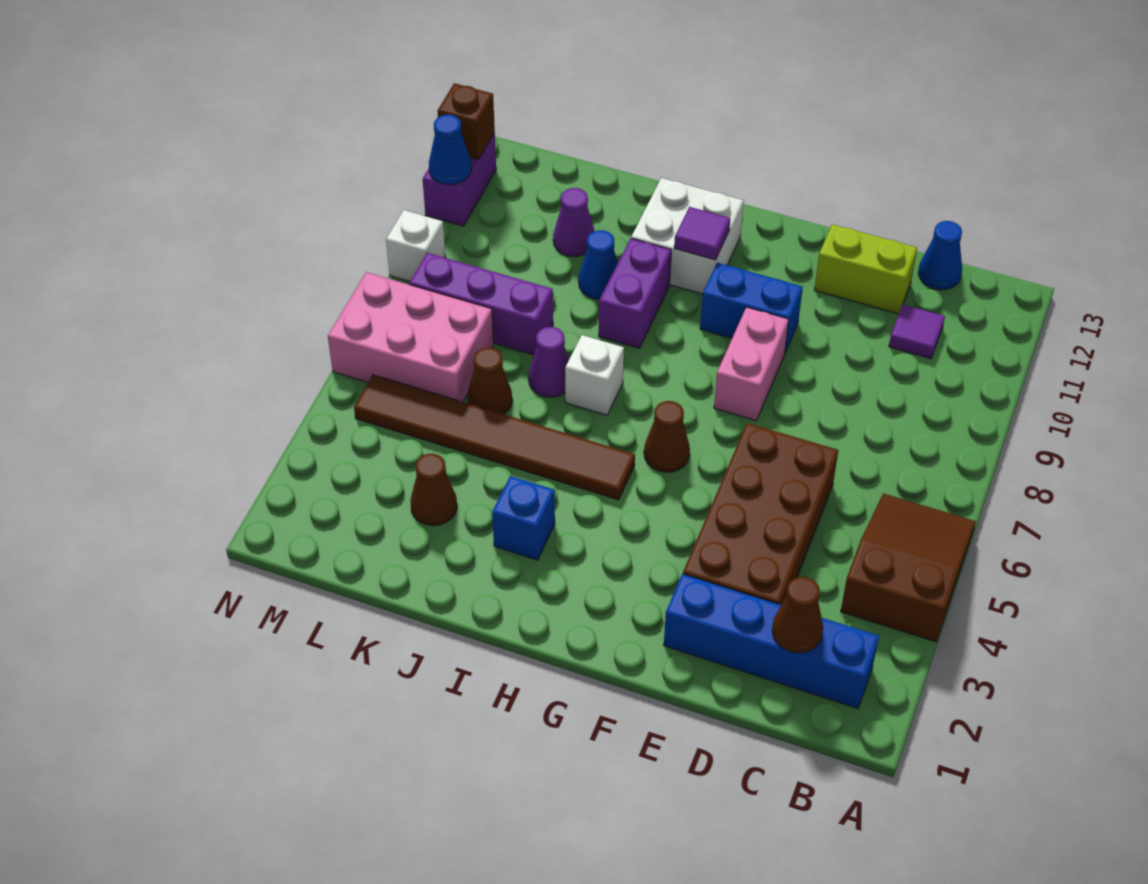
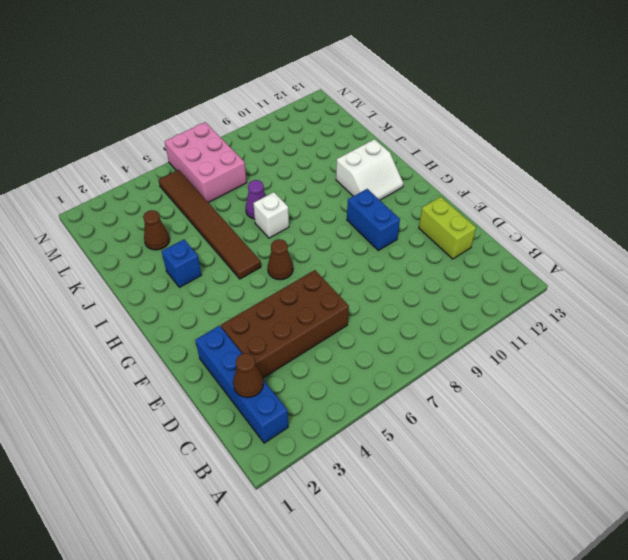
white 2x2 slope [336,139,403,200] -> white 2x2 brick [631,178,744,294]
none -> brown 2x3 slope [841,494,976,642]
none -> purple 1x1 tile [889,305,945,359]
none -> blue 1x1 cone [918,221,962,290]

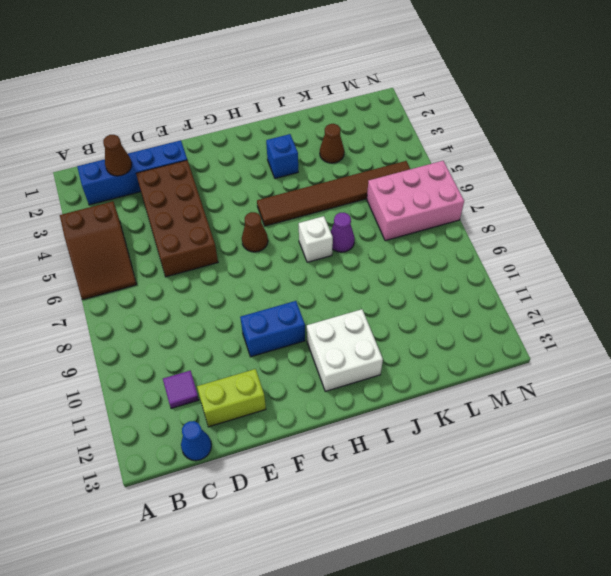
none -> pink 1x2 brick [714,307,789,421]
none -> purple 1x2 brick [599,239,671,348]
none -> blue 1x1 cone [579,230,618,299]

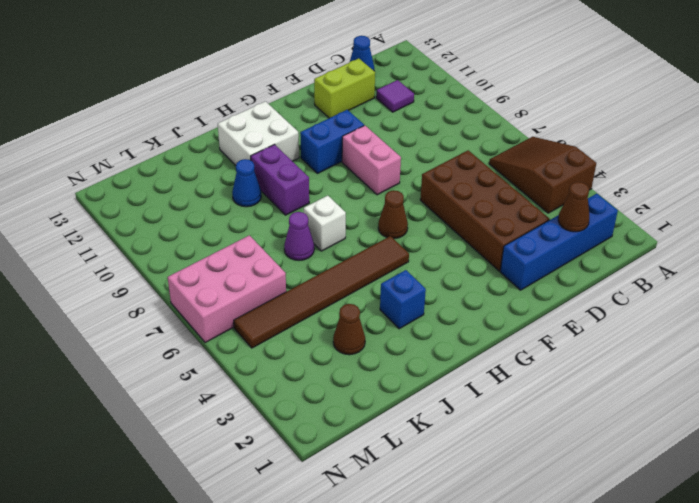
none -> brown 1x1 cone [467,348,512,414]
none -> purple 1x3 brick [409,253,553,355]
none -> purple 1x1 cone [553,188,594,257]

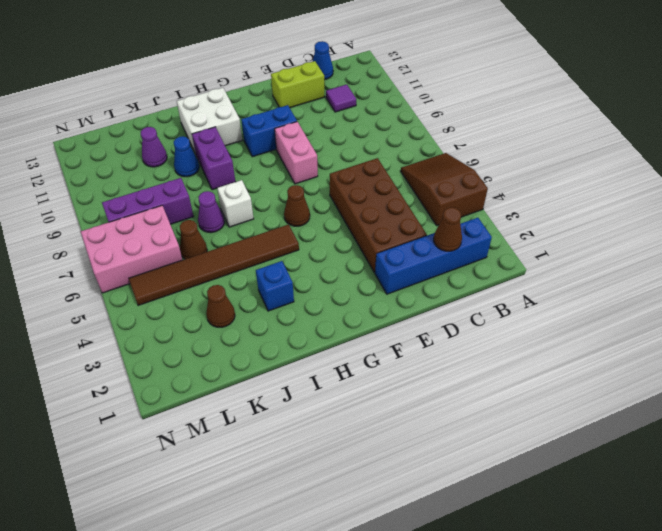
none -> white 1x1 brick [386,210,446,282]
none -> purple 1x2 brick [423,133,496,226]
none -> purple 1x1 tile [674,207,730,260]

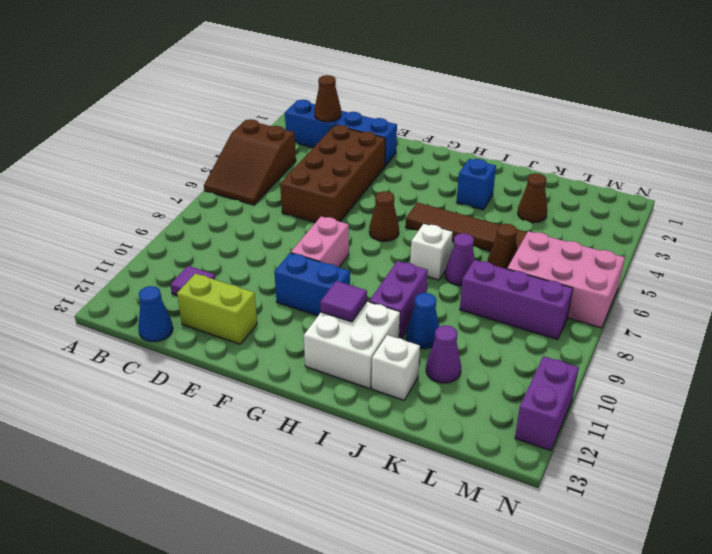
white 1x1 brick [372,335,420,400] -> white 1x1 brick moved to [386,210,446,282]
none -> blue 1x1 cone [429,115,471,185]
none -> brown 1x1 brick [437,83,495,159]

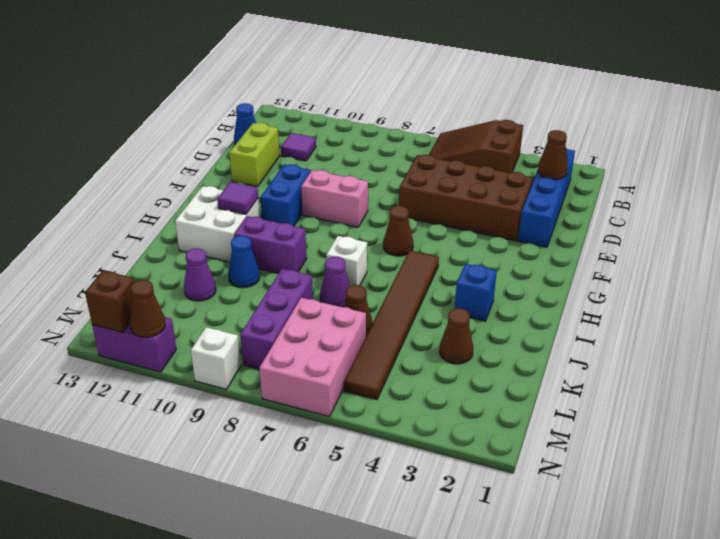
brown 1x1 cone [130,280,165,337] -> blue 1x1 cone [429,115,471,185]

